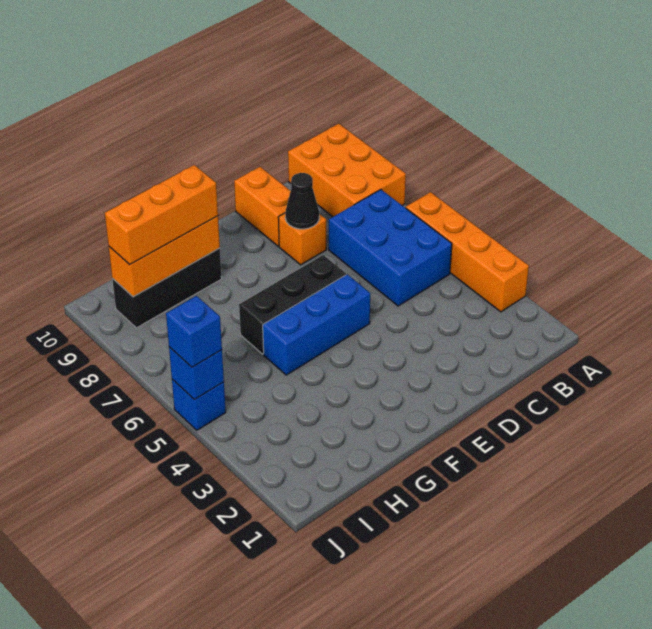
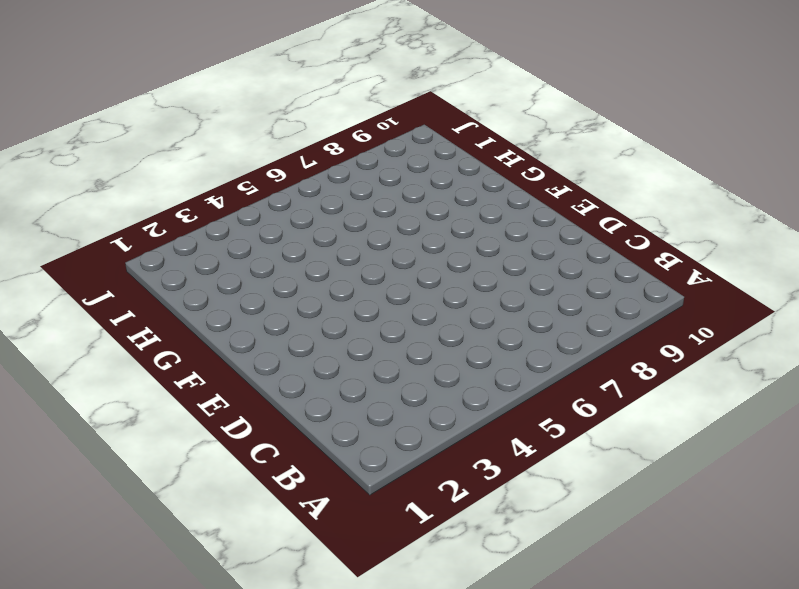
none -> orange 1x4 brick [406,192,529,312]
none -> orange 2x3 brick [288,124,406,217]
none -> blue 2x3 brick [329,190,452,306]

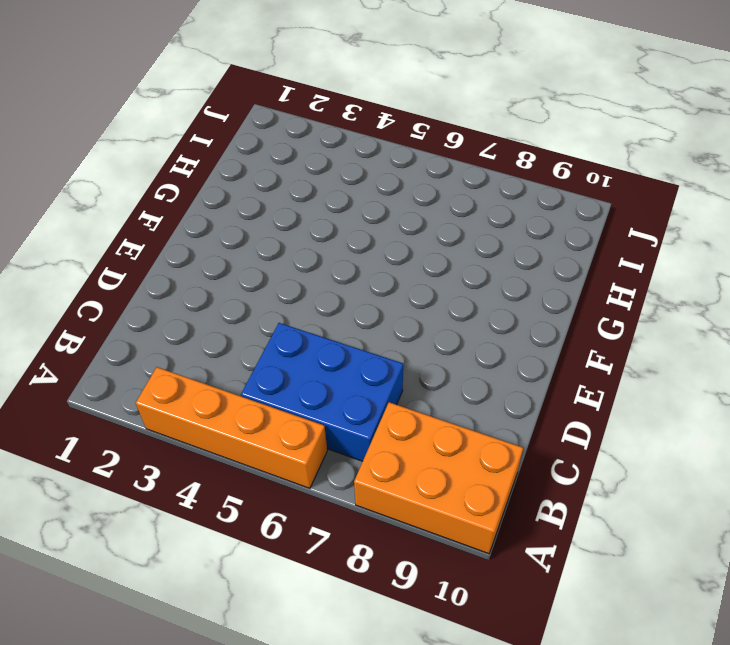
none -> orange 1x1 brick [278,213,326,265]
none -> orange 1x2 brick [234,167,291,246]
none -> blue 1x3 brick [263,274,370,375]

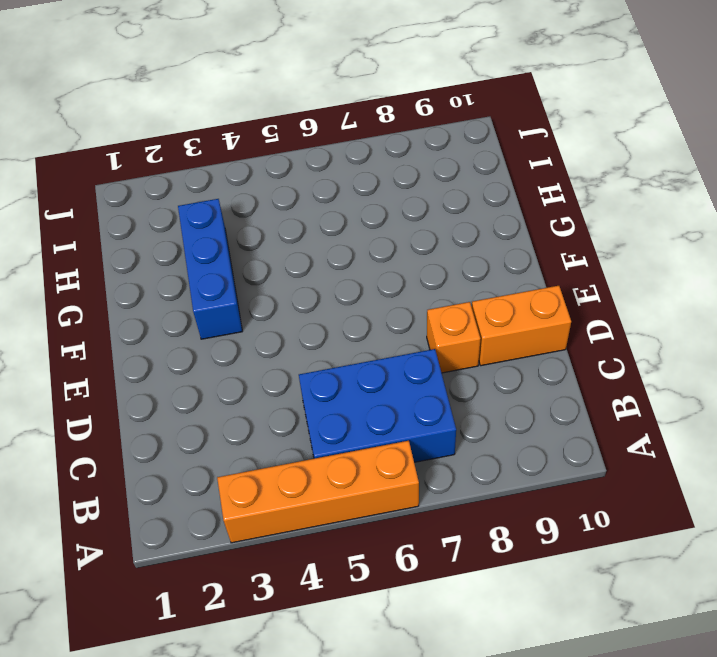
blue 1x3 brick [178,199,243,339] -> blue 1x3 brick moved to [263,274,370,375]
none -> orange 2x3 brick [288,124,406,217]
none -> black 1x3 brick [239,255,346,354]
none -> black 1x3 brick [112,248,222,328]

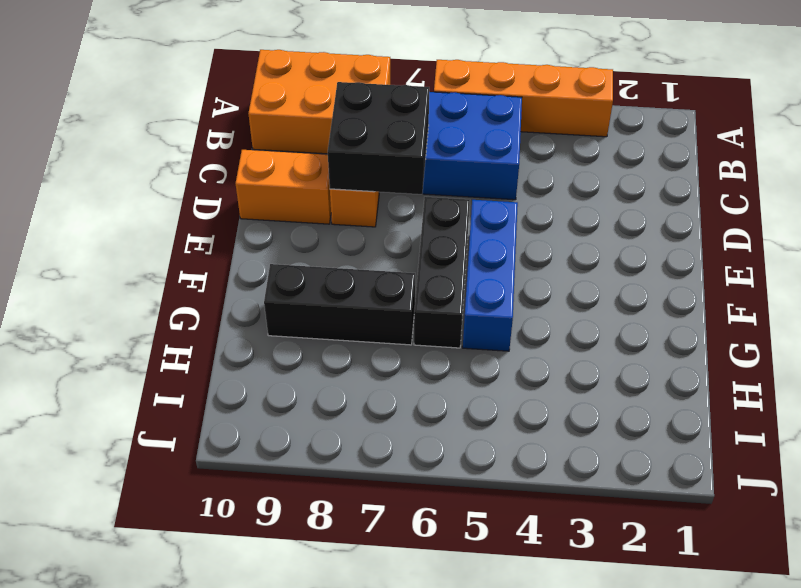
black 2x2 brick [328,82,429,194] -> black 1x1 cone [285,173,319,229]
black 1x3 brick [264,264,415,345] -> black 1x3 brick turned to [112,248,222,328]
none -> blue 1x1 brick [172,379,226,430]
none -> orange 1x3 brick [109,216,220,297]
none -> blue 1x1 brick [169,347,224,400]

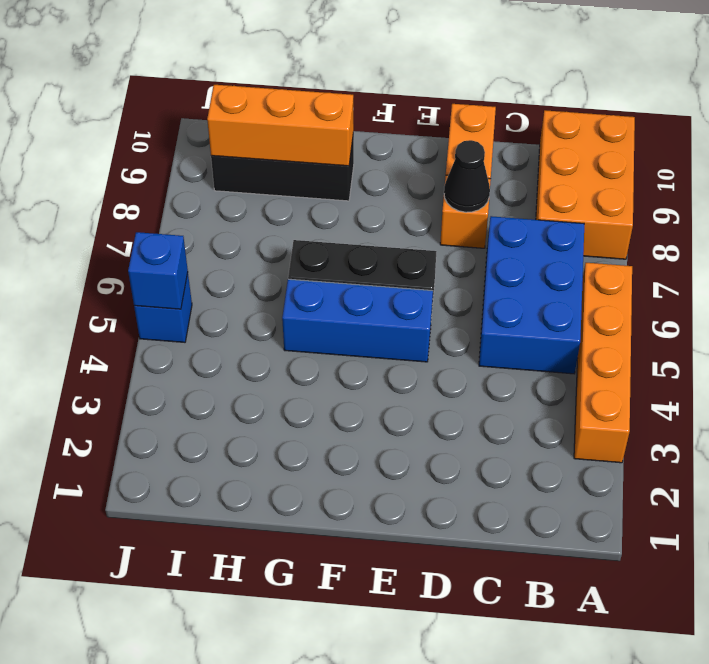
none -> orange 1x3 brick [105,165,218,265]
none -> blue 1x1 brick [166,296,222,367]

